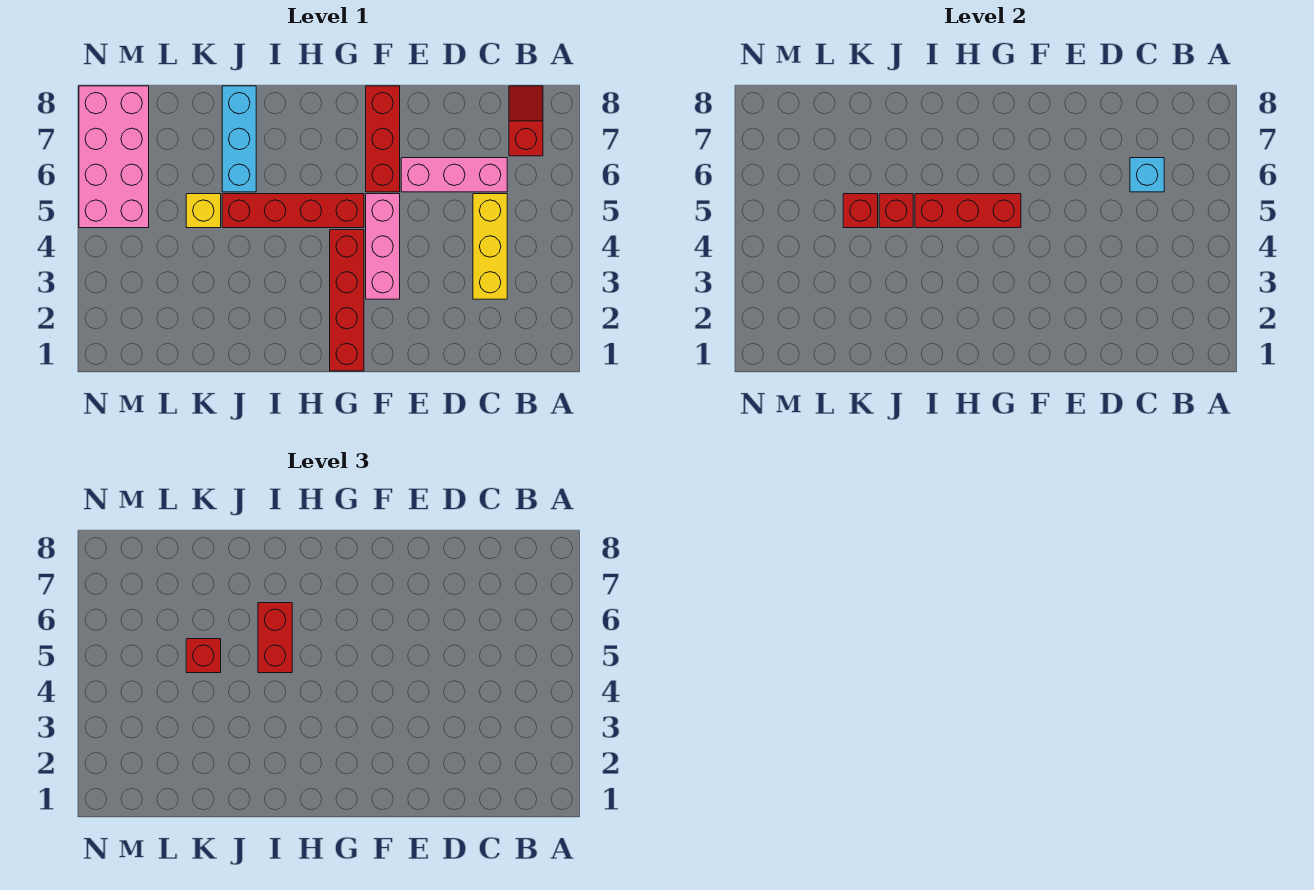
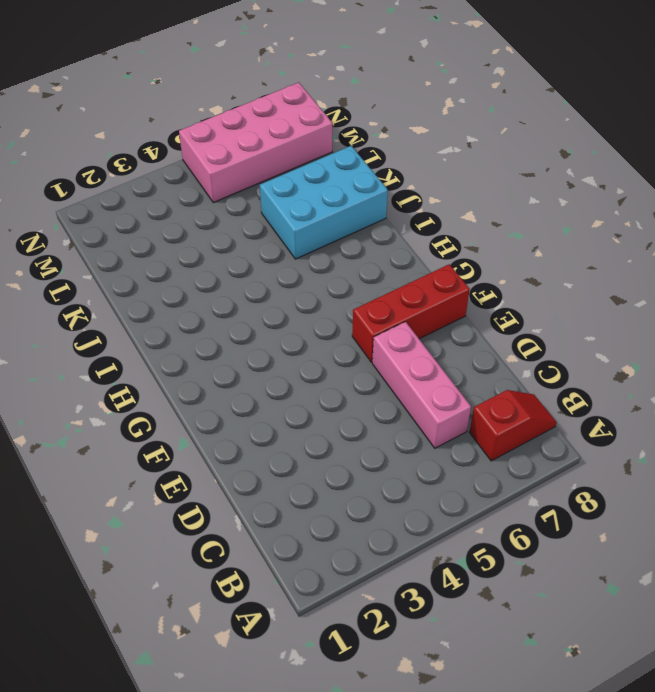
cyan 2x3 brick [260,146,388,259] -> cyan 1x3 brick [222,86,256,192]
none -> yellow 1x3 brick [473,194,507,299]
none -> pink 1x3 brick [366,194,400,299]
none -> red 1x4 brick [330,230,364,371]

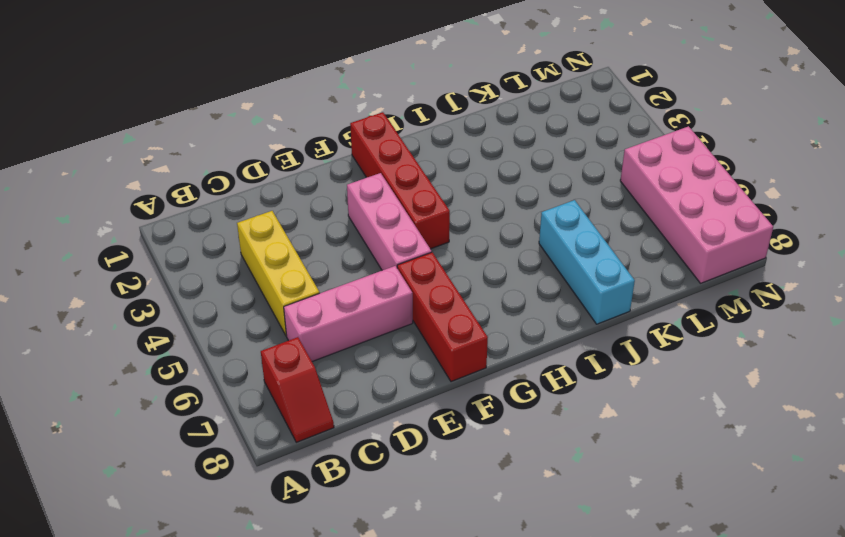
none -> red 1x4 brick [222,194,364,228]
none -> yellow 1x1 brick [186,194,221,228]
none -> cyan 1x1 brick [1130,158,1164,192]

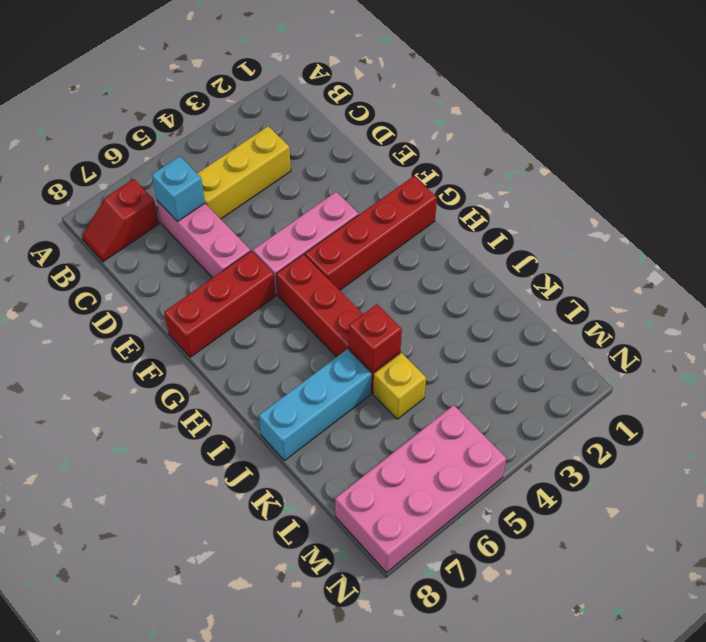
none -> red 1x3 brick [915,194,1021,228]
none -> red 1x1 brick [843,194,878,228]
none -> red 1x2 brick [258,603,292,673]

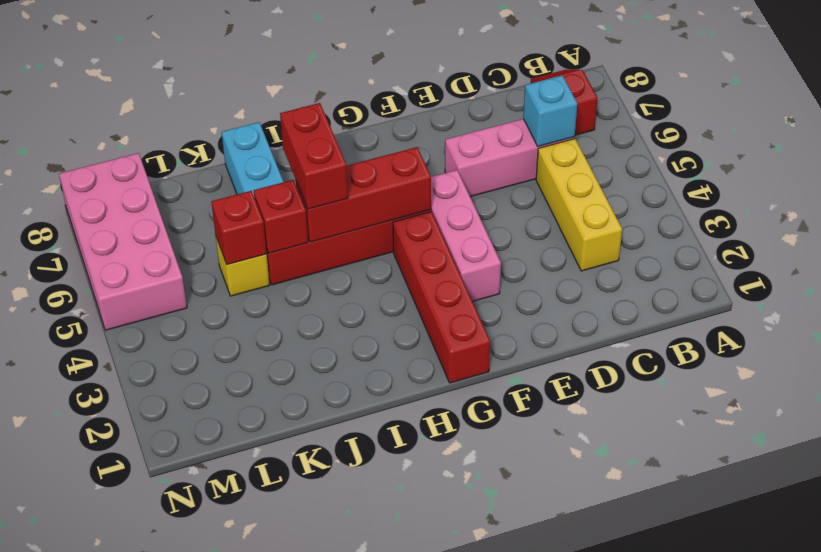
none -> red 1x3 brick [366,86,400,192]
none -> red 1x1 brick [186,639,221,673]

